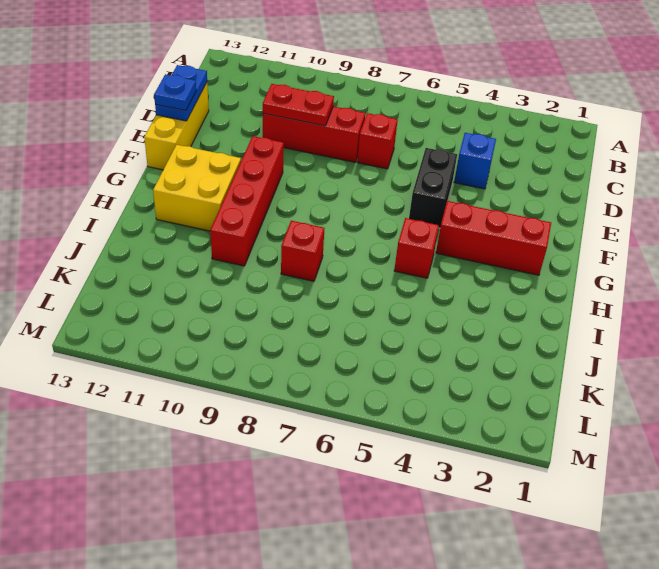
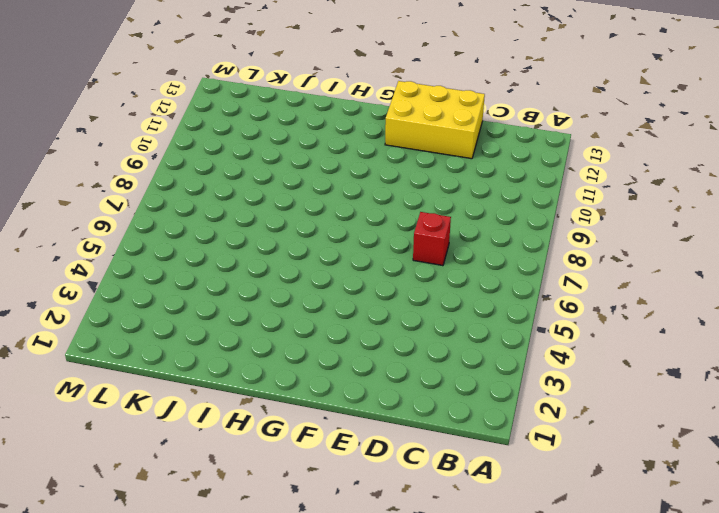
yellow 2x3 brick [385,81,485,159] -> yellow 1x3 brick [144,83,209,170]
none -> blue 1x1 brick [454,133,496,189]
none -> red 1x3 brick [263,106,365,162]
none -> black 1x2 brick [409,148,457,228]

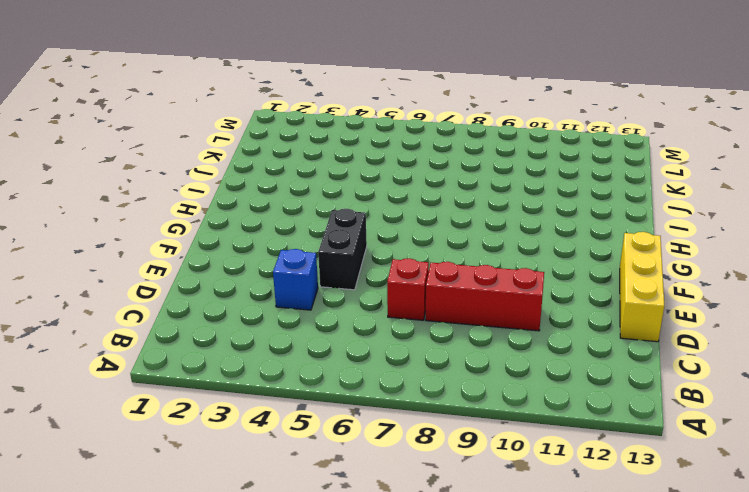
none -> red 1x4 brick [210,136,284,266]
none -> red 1x3 brick [436,201,551,275]
none -> yellow 2x2 brick [153,145,241,231]

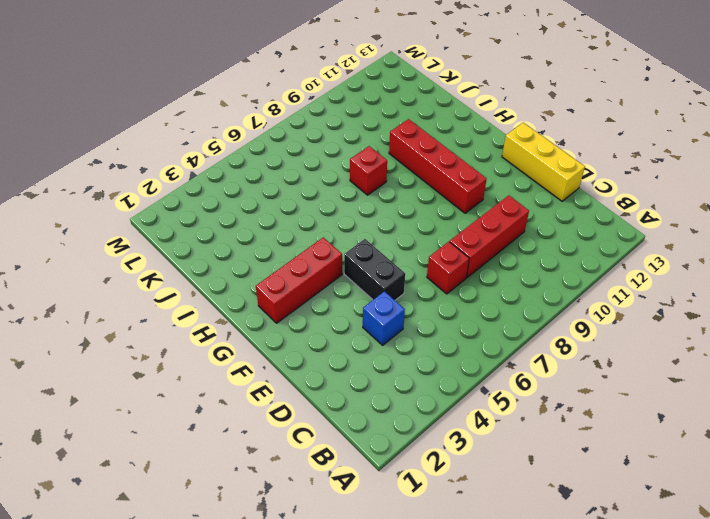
none -> yellow 2x2 brick [153,145,241,231]
none -> red 1x1 brick [394,218,439,278]
none -> red 1x2 plate [263,84,334,126]

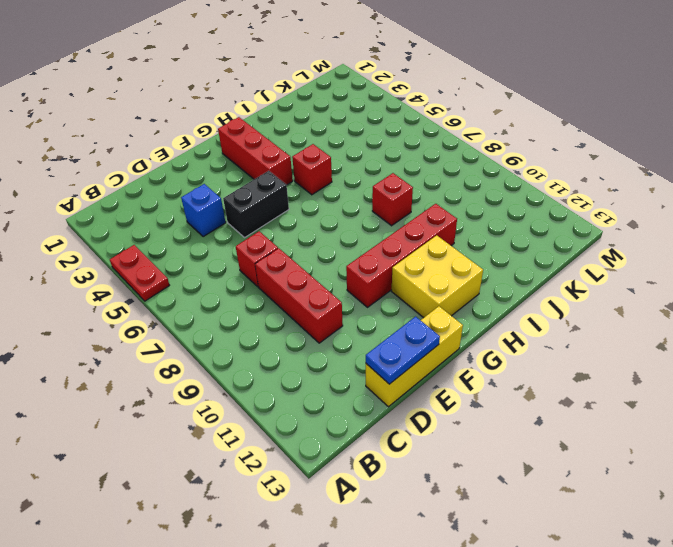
red 1x2 plate [110,245,170,301] -> red 1x2 plate moved to [263,84,334,126]
none -> blue 1x1 plate [154,74,196,111]

